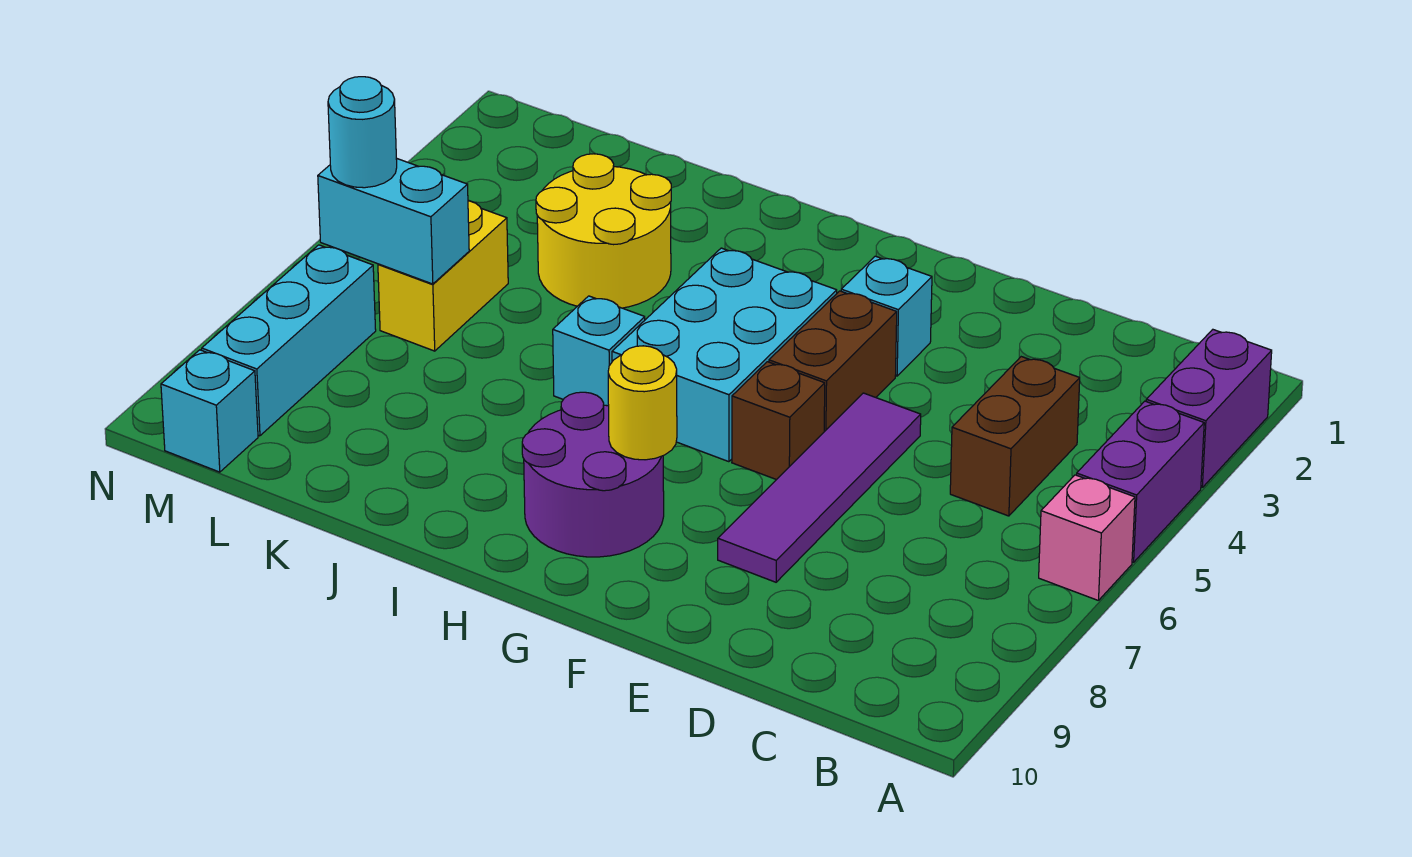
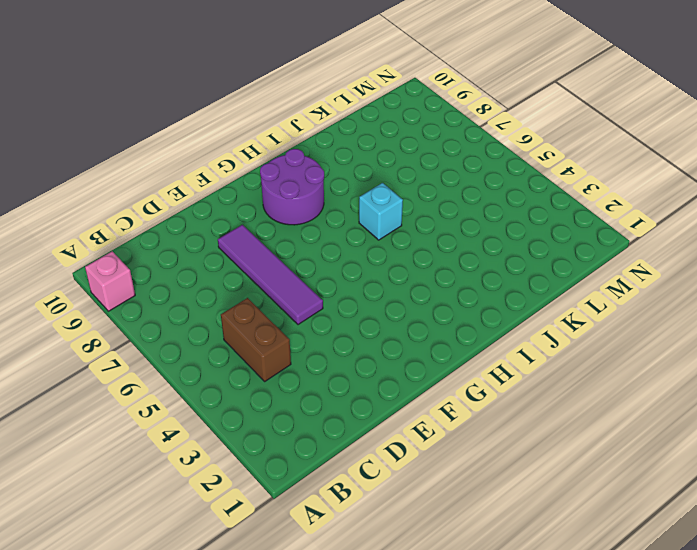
pink 1x1 brick [85,251,135,311] -> pink 1x1 brick moved to [1039,475,1135,601]
none -> purple 1x2 brick [1146,330,1272,488]
none -> purple 1x2 brick [1077,401,1204,562]
none -> cyan 1x1 brick [841,256,932,376]

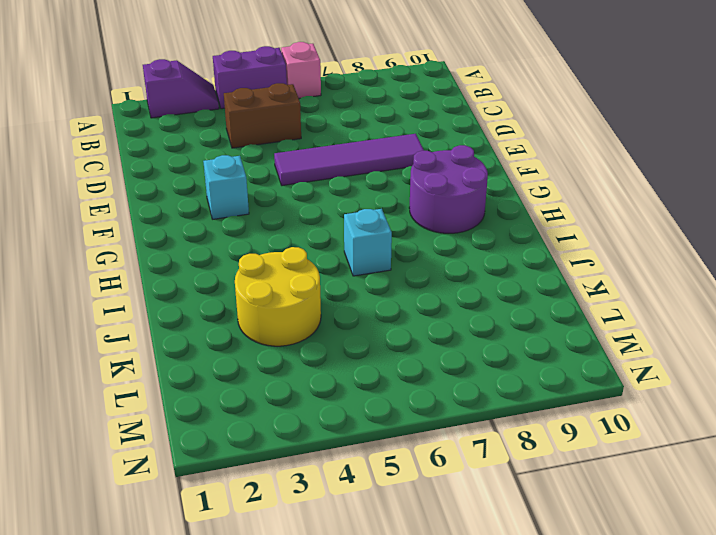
purple 1x2 slope [143,59,219,118] -> purple 1x2 brick [1146,330,1272,488]
none -> brown 1x2 brick [769,291,897,432]
none -> brown 1x1 brick [732,362,825,480]
none -> cyan 2x3 brick [612,248,837,462]

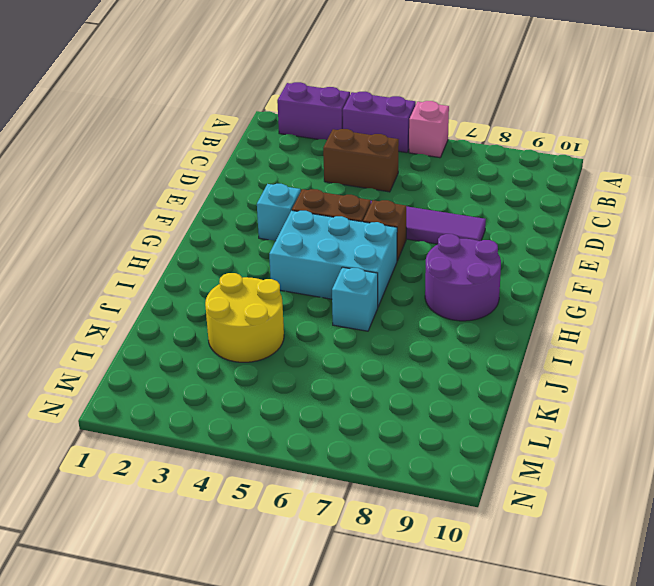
none -> yellow 1x2 brick [378,201,508,351]
none -> cyan 1x3 brick [202,245,376,436]
none -> cyan 1x1 brick [161,350,258,472]

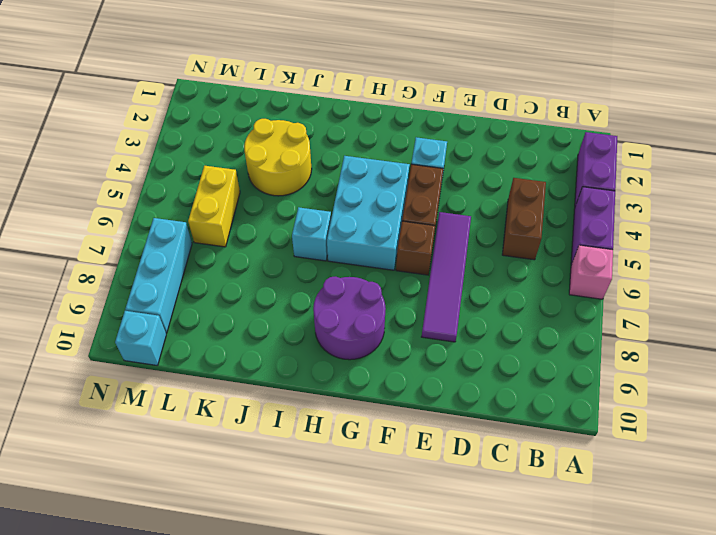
none -> yellow 1x1 round brick [608,346,677,460]
none -> cyan 1x2 brick [318,158,469,284]
none -> cyan 1x1 round brick [328,77,397,188]

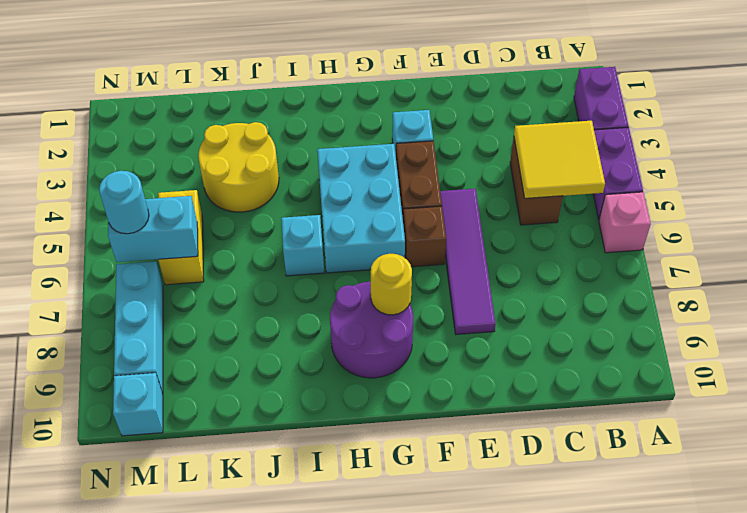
yellow 2x2 tile [514,121,605,198] -> none

